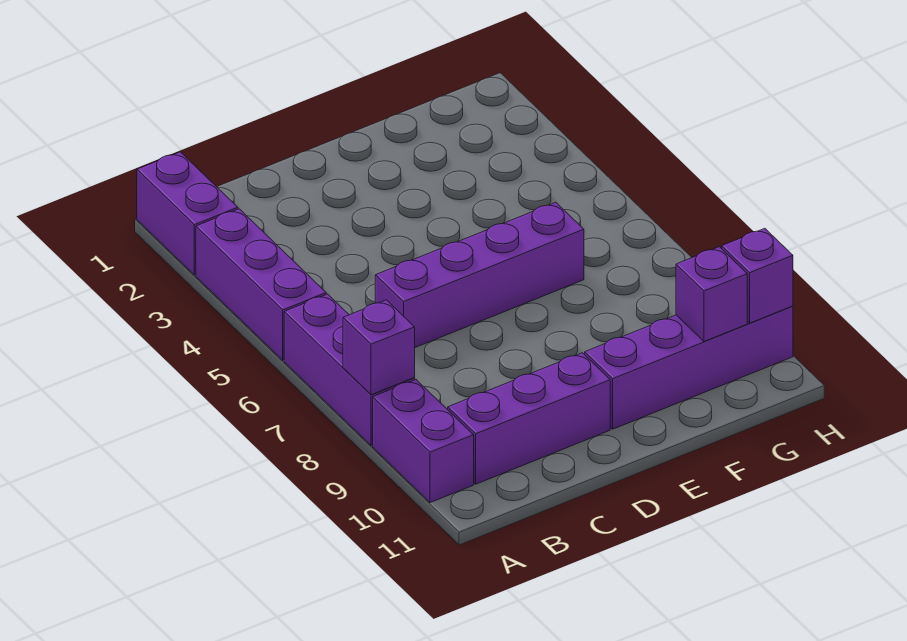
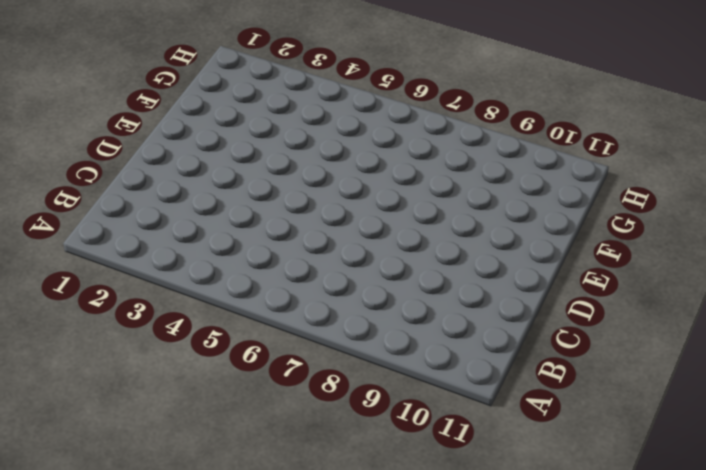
none -> purple 1x2 brick [137,152,238,275]
none -> purple 1x3 brick [196,209,326,360]

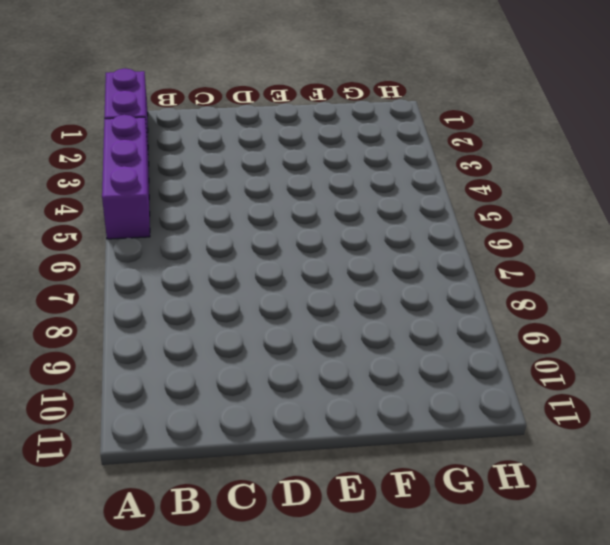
none -> purple 1x3 brick [284,294,415,446]
none -> purple 1x2 brick [373,380,474,503]

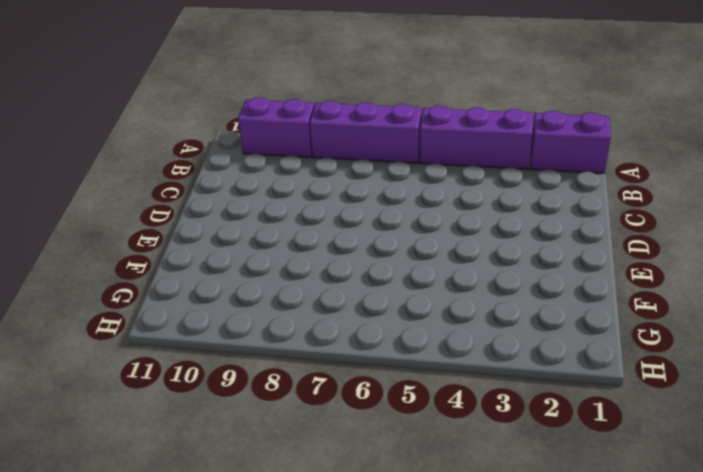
none -> purple 1x3 brick [448,353,610,484]
none -> purple 1x4 brick [375,202,584,347]

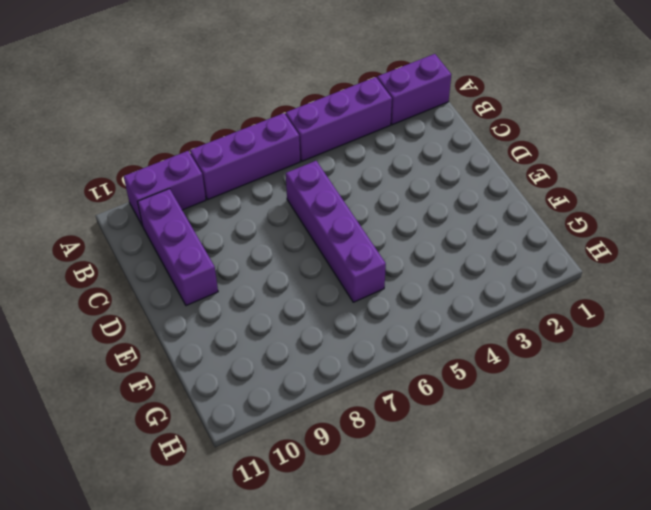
none -> purple 1x4 brick [585,306,793,429]
none -> purple 1x1 brick [343,300,415,395]

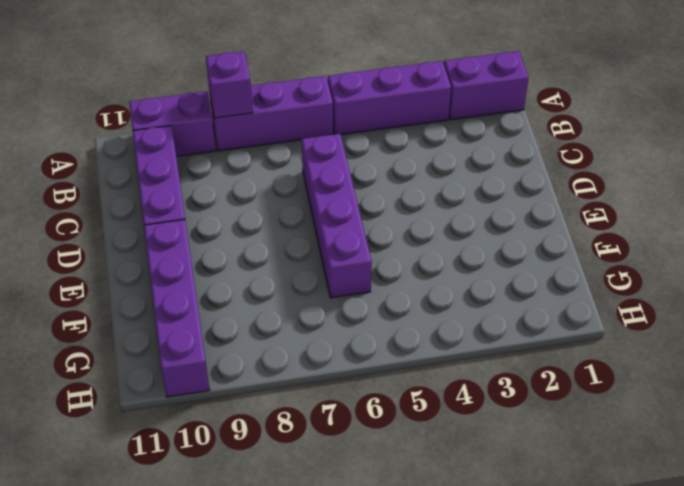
none -> purple 1x1 brick [676,247,747,341]
none -> purple 1x1 brick [722,228,793,323]

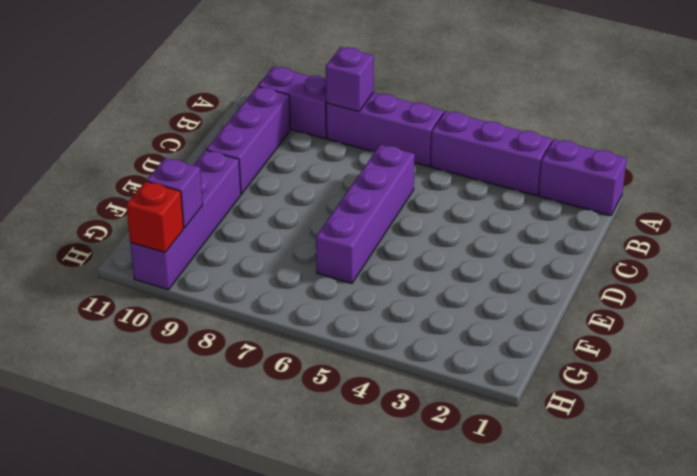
red 1x1 brick [126,181,184,253] -> purple 1x1 brick [722,228,793,323]

